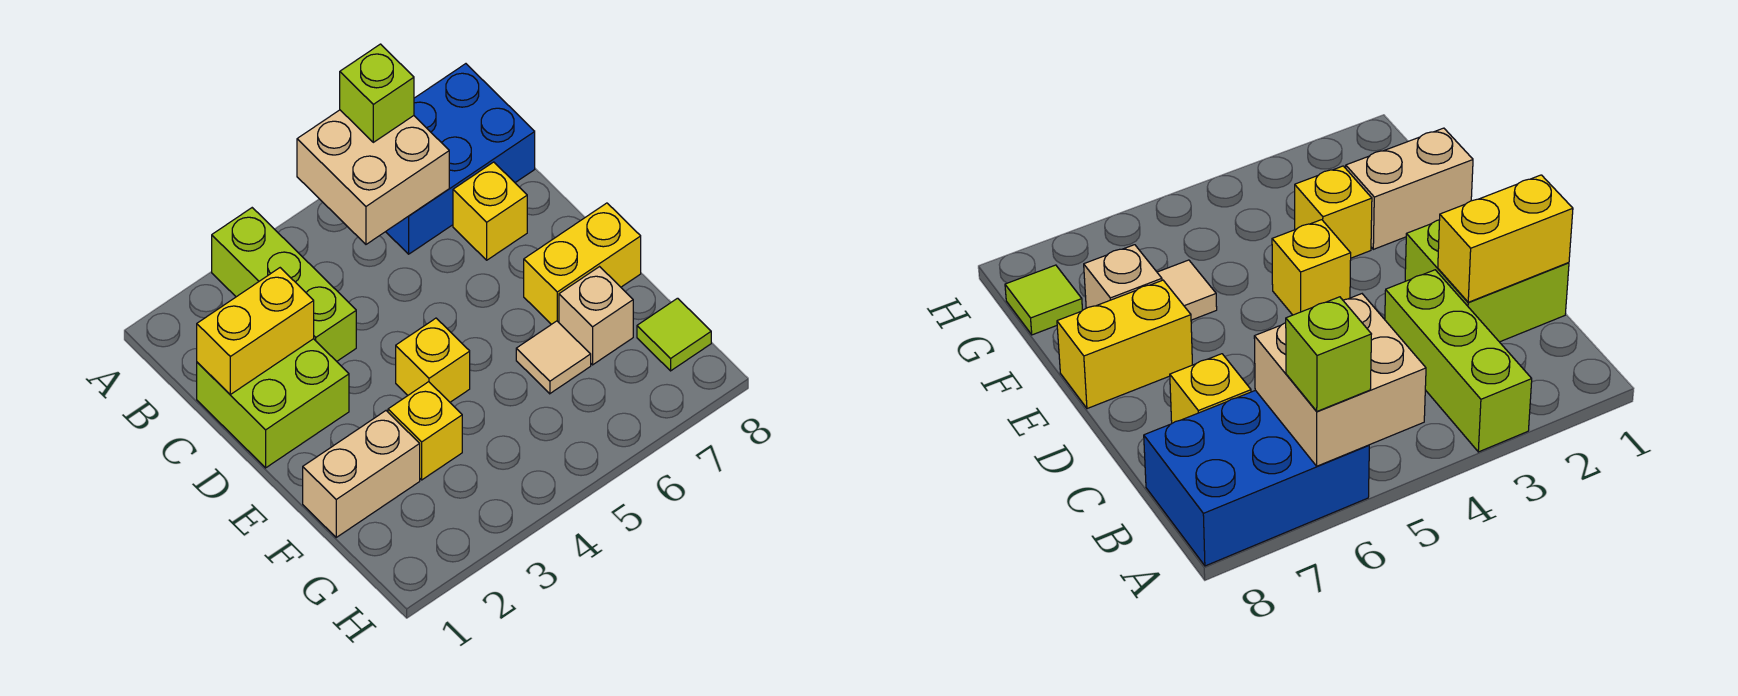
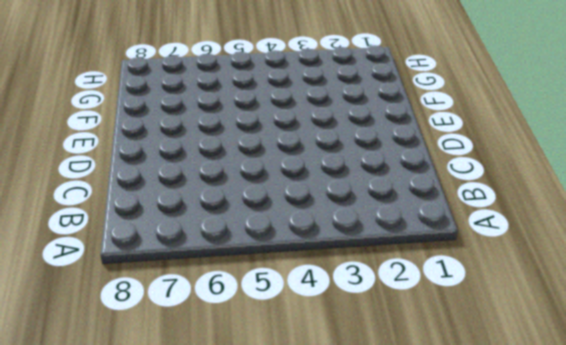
none -> lime 1x3 brick [212,208,356,361]
none -> blue 2x3 brick [386,64,535,254]
none -> lime 2x2 brick [197,339,349,468]

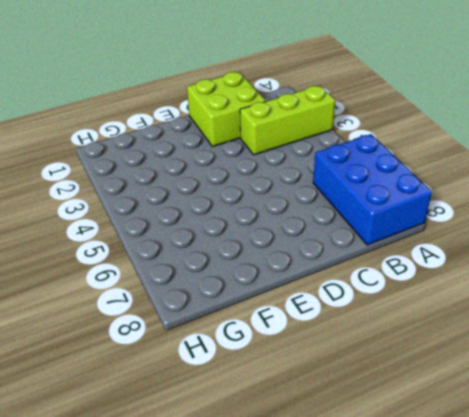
none -> yellow 1x1 brick [453,162,527,260]
none -> yellow 1x1 brick [396,318,470,402]
none -> yellow 1x2 brick [524,203,641,324]

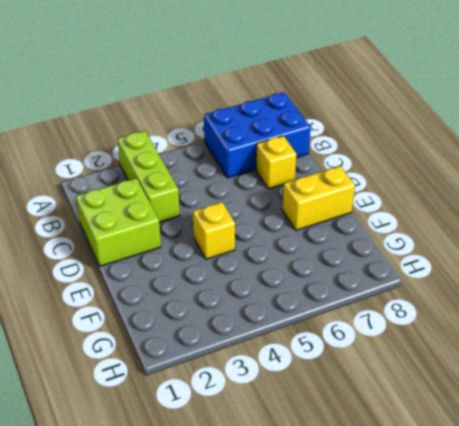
none -> tan 1x2 brick [303,411,420,537]
none -> yellow 1x1 brick [388,382,462,480]
none -> tan 1x1 tile [516,321,591,394]

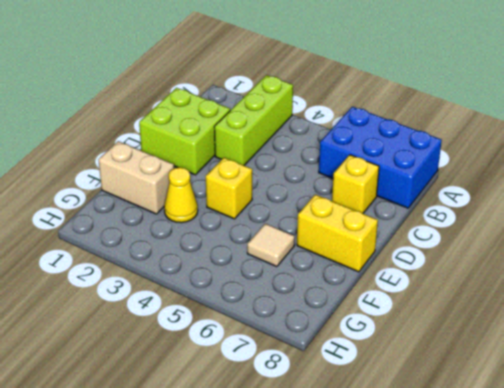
yellow 1x1 cone [164,167,198,223] -> yellow 1x1 brick [388,382,462,480]
none -> tan 1x1 brick [559,267,633,365]
none -> lime 1x1 tile [637,298,711,371]
none -> tan 2x2 brick [297,110,449,244]

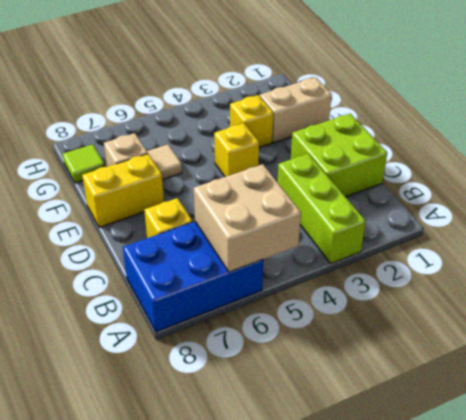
none -> yellow 1x2 brick [197,268,314,394]
none -> lime 1x1 brick [340,44,414,142]

